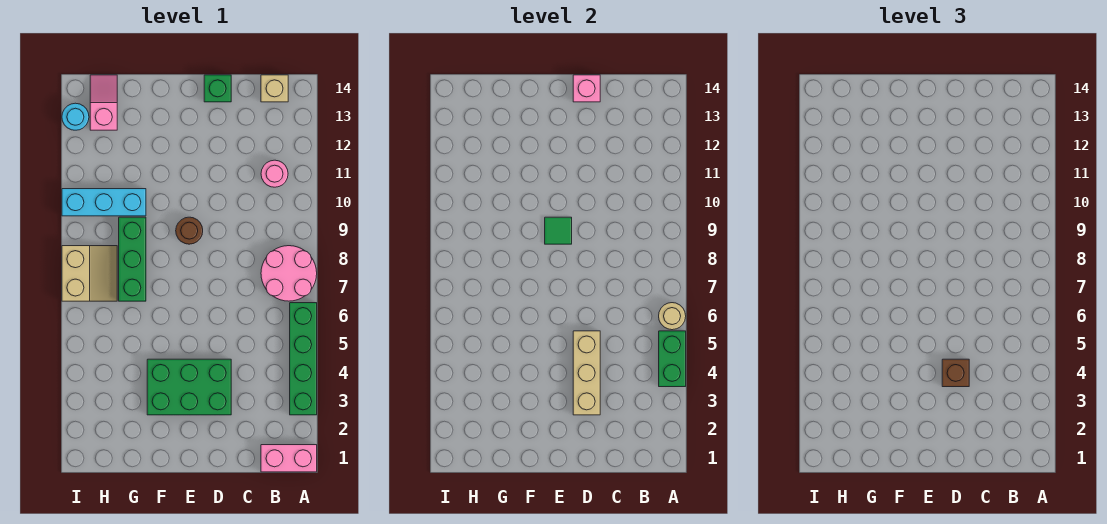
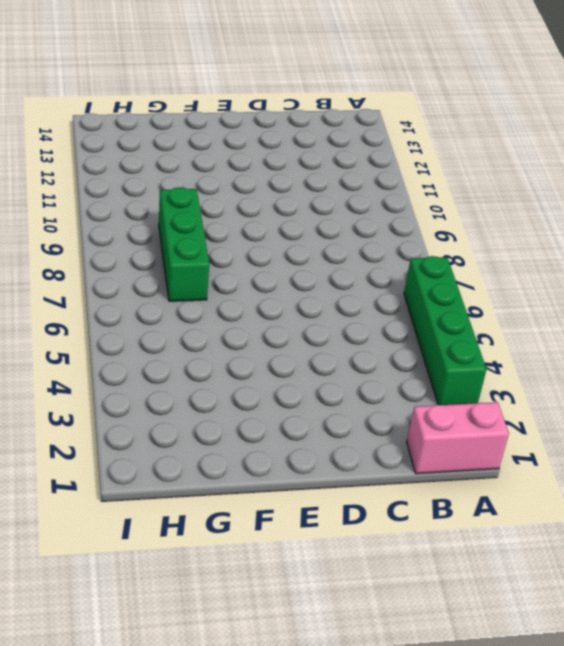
none -> pink 2x2 round brick [261,246,317,301]
none -> pink 1x1 round brick [261,160,288,187]
none -> tan 1x1 brick [261,75,288,102]

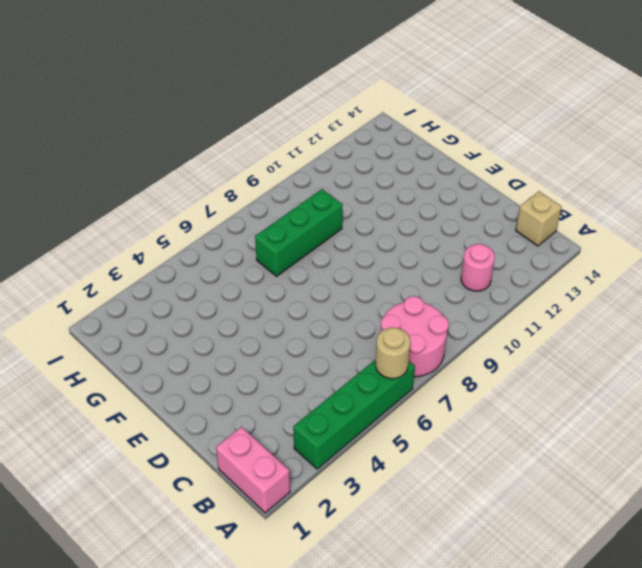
none -> green 2x3 brick [147,359,231,415]
none -> green 1x1 brick [204,75,231,102]
none -> brown 1x1 round brick [176,217,203,244]

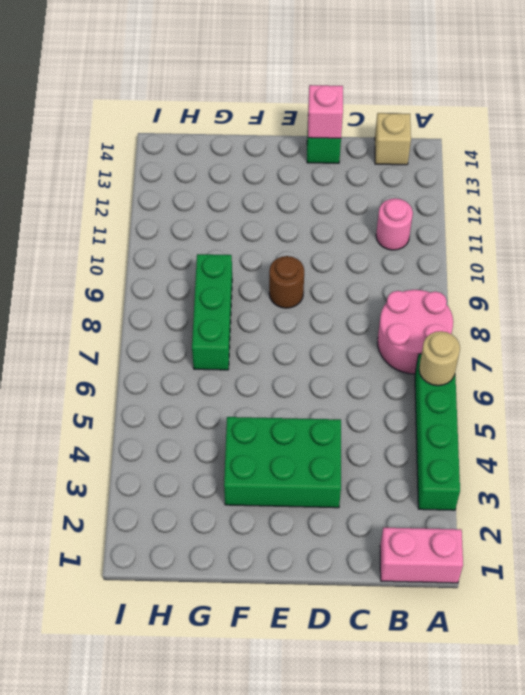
none -> cyan 1x3 brick [62,189,146,216]
none -> tan 2x2 slope [62,246,117,301]
none -> pink 1x2 slope [90,75,117,130]

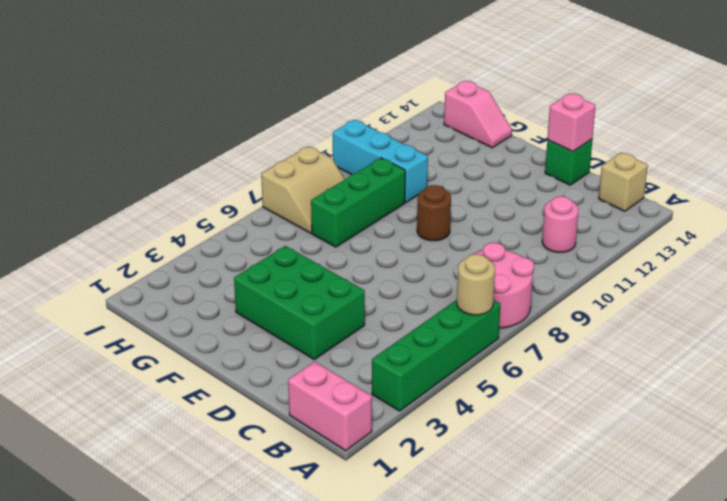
pink 1x2 slope [444,81,512,148] -> pink 1x2 slope turned to [90,75,117,130]
none -> cyan 1x1 round brick [62,103,89,130]
none -> green 1x2 brick [659,331,686,387]
none -> tan 1x3 brick [573,331,600,415]

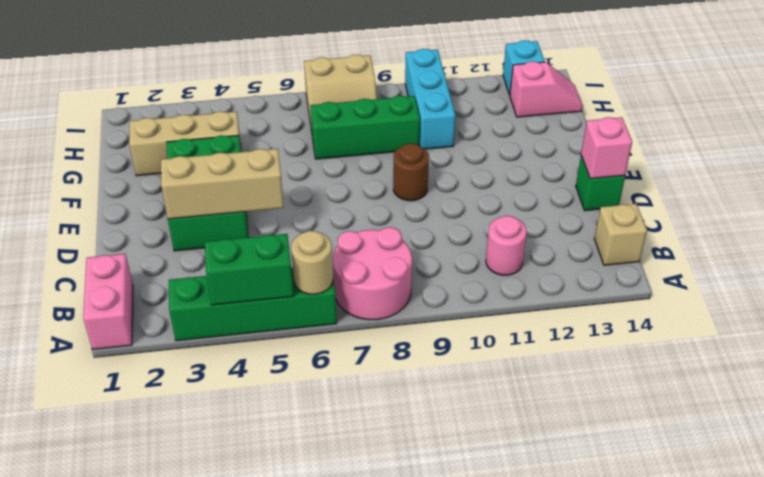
tan 1x3 brick [129,111,241,176] -> none
cyan 1x1 brick [503,40,545,95] -> cyan 1x1 round brick [62,103,89,130]
none -> green 1x1 tile [545,217,572,244]
none -> brown 1x1 brick [942,359,969,387]

